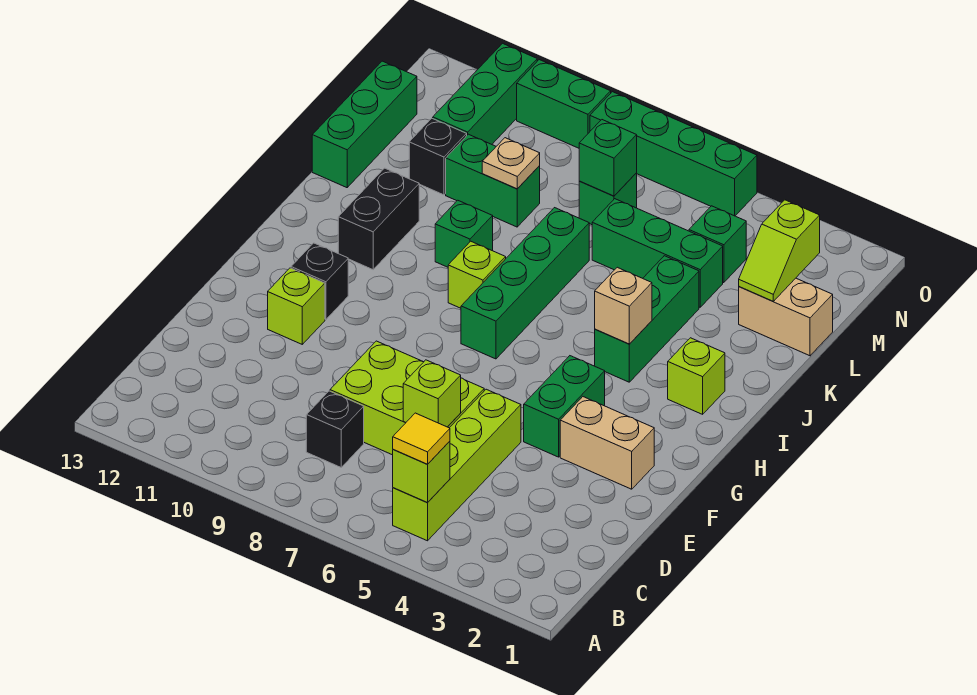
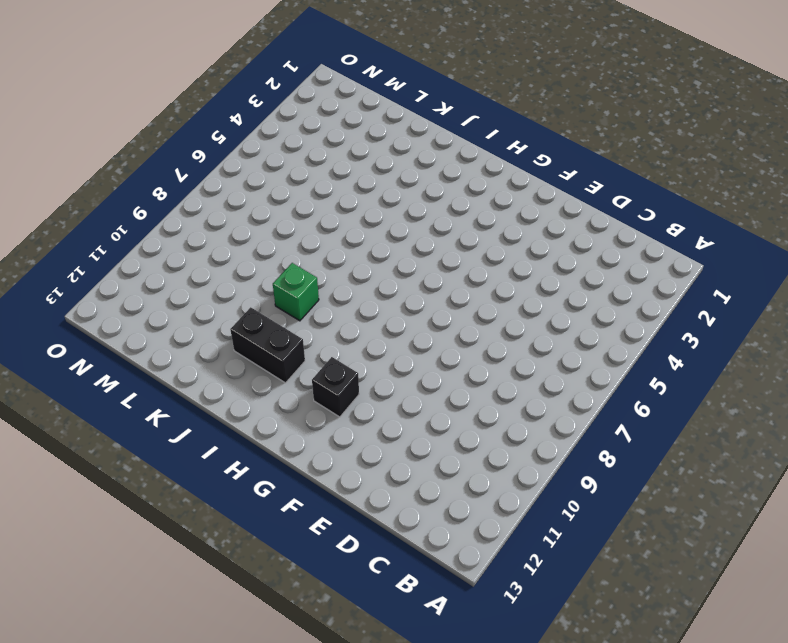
none -> lime 1x4 brick [393,389,521,541]
none -> black 1x1 brick [306,391,364,467]
none -> lime 2x3 brick [330,341,484,455]
none -> tan 1x2 brick [560,397,654,489]

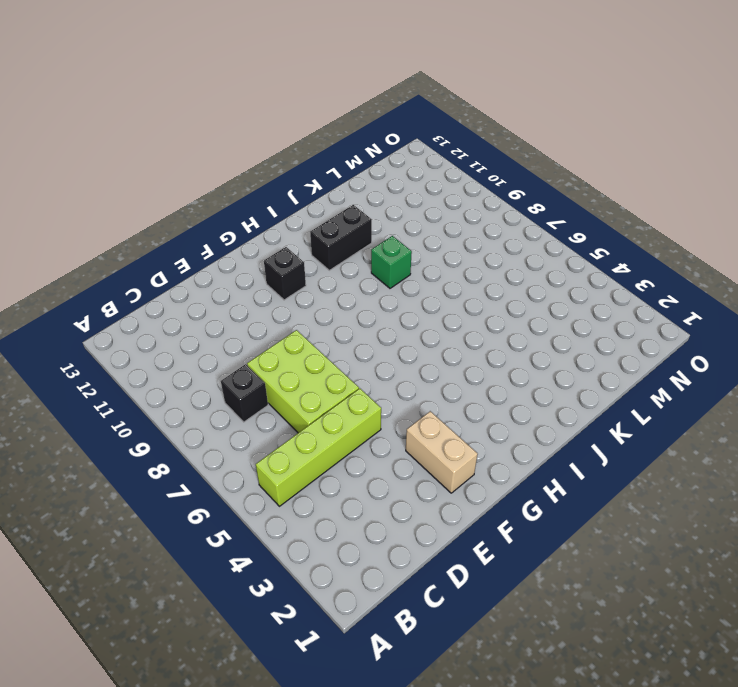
none -> green 1x2 brick [524,356,605,457]
none -> lime 1x1 brick [268,268,325,344]
none -> green 1x4 brick [461,208,589,359]
none -> lime 1x1 brick [668,338,725,414]

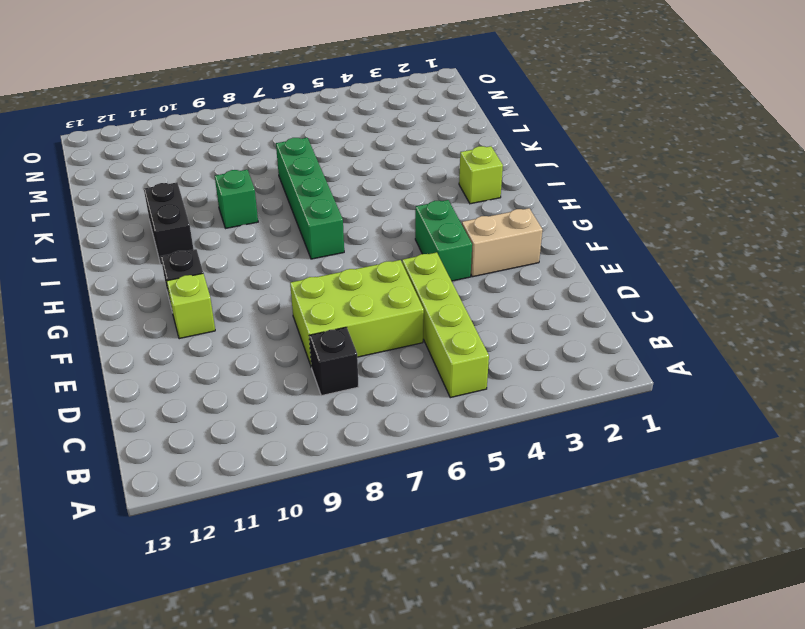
none -> green 1x3 brick [595,256,699,382]
none -> lime 1x1 brick [448,241,506,308]
none -> green 1x3 brick [312,61,417,188]
none -> tan 1x2 brick [739,278,833,356]

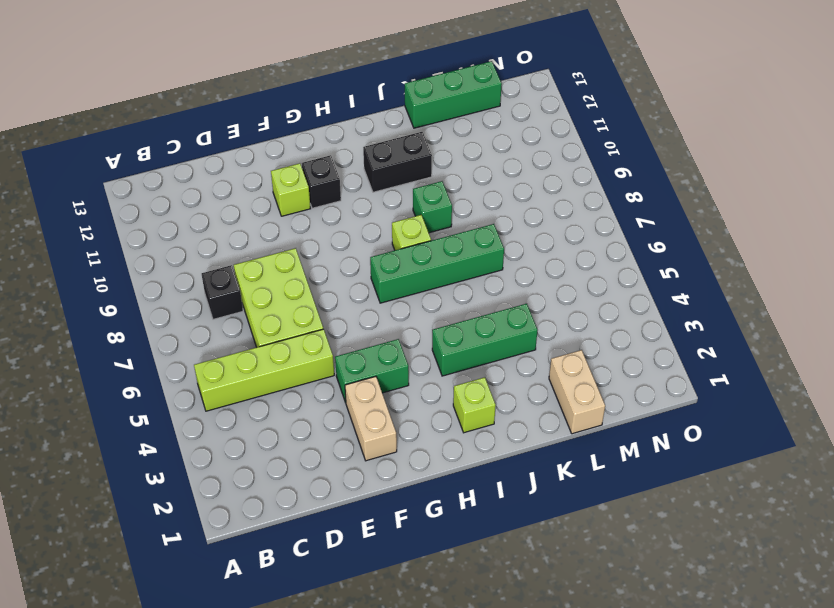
none -> green 1x3 brick [592,199,723,307]
none -> green 1x2 brick [446,134,540,227]
none -> black 1x1 brick [409,118,467,195]
none -> green 1x1 brick [689,206,746,283]

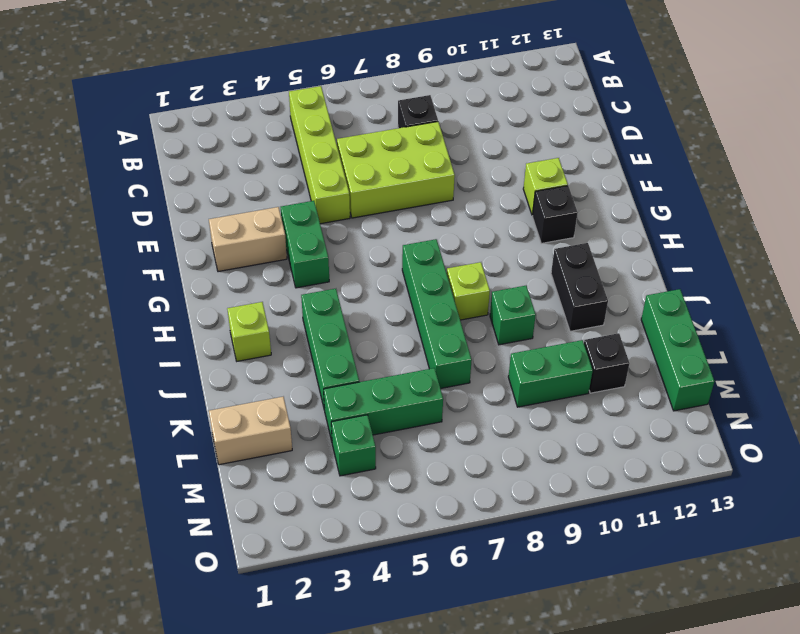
none -> green 1x1 brick [579,173,637,225]
none -> green 1x3 brick [433,43,537,144]
none -> green 1x4 brick [590,92,757,216]
none -> green 1x2 brick [517,60,611,148]

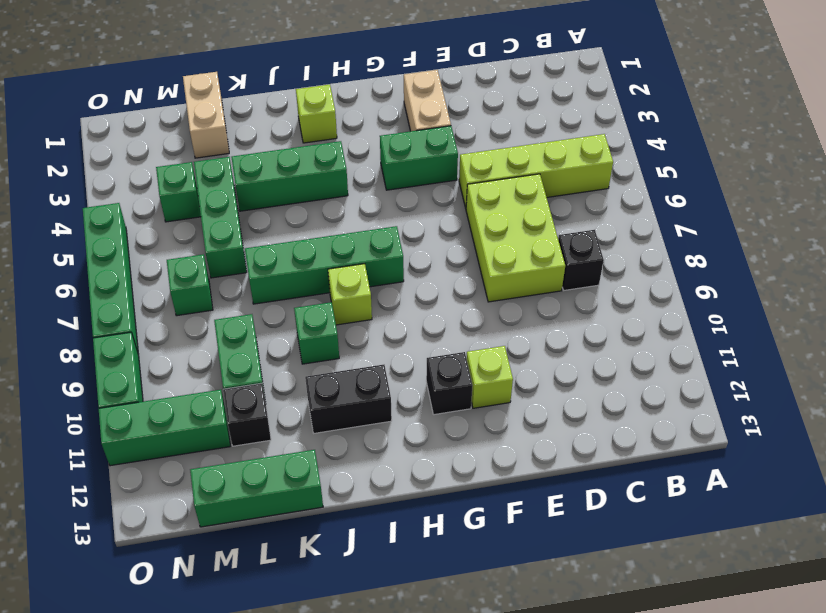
none -> lime 1x1 brick [393,441,450,503]
none -> lime 1x1 brick [403,360,461,427]
none -> tan 1x1 brick [595,267,652,344]
none -> lime 1x2 slope [739,200,820,301]

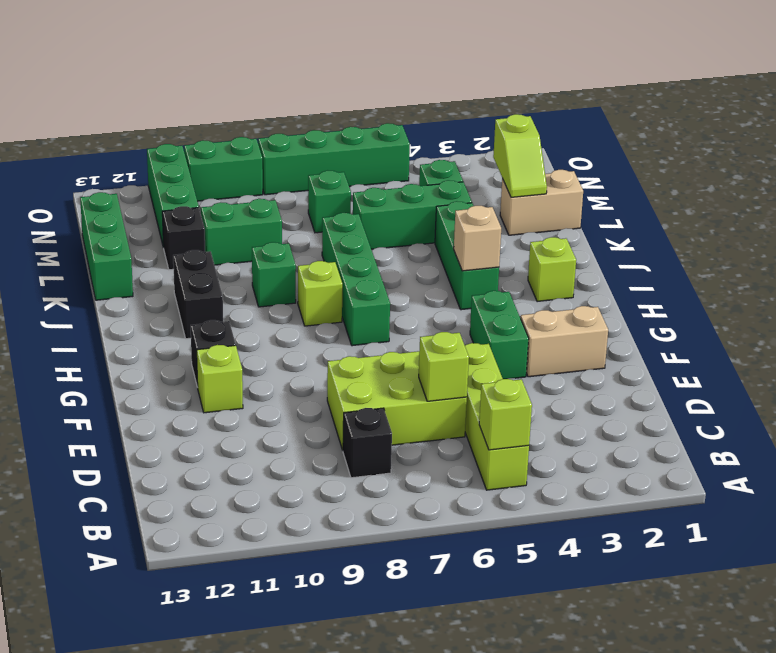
none -> tan 1x1 plate [482,138,540,189]
none -> green 1x1 brick [579,120,637,196]
none -> yellow 1x1 tile [393,413,450,464]

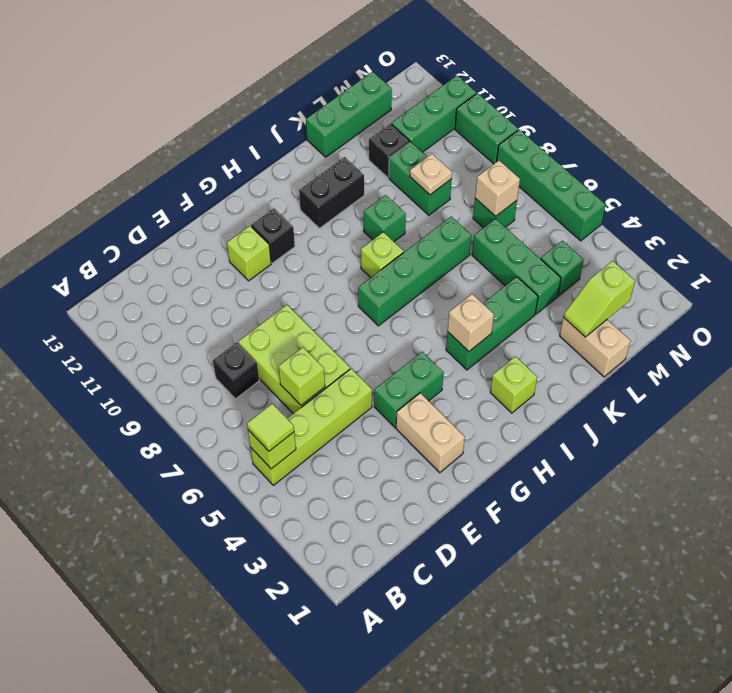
lime 1x1 tile [247,404,294,451] -> yellow 1x1 tile [393,413,450,464]
tan 1x1 brick [475,161,520,216] -> green 1x1 brick [579,120,637,196]

